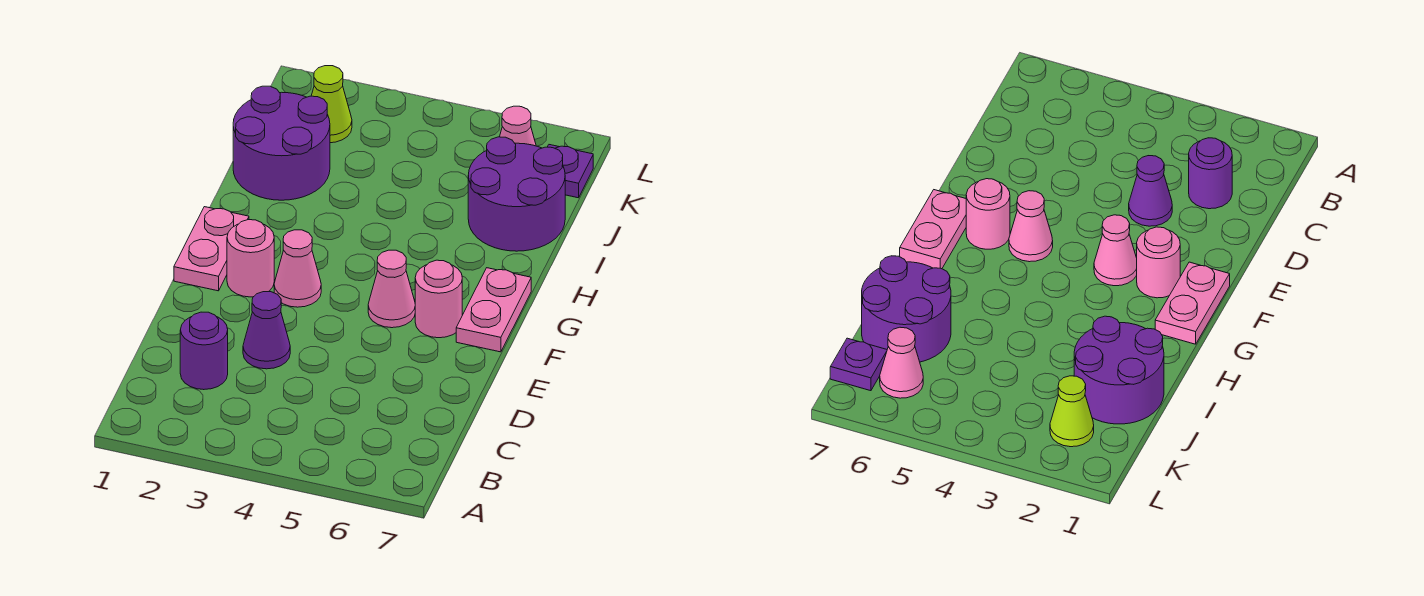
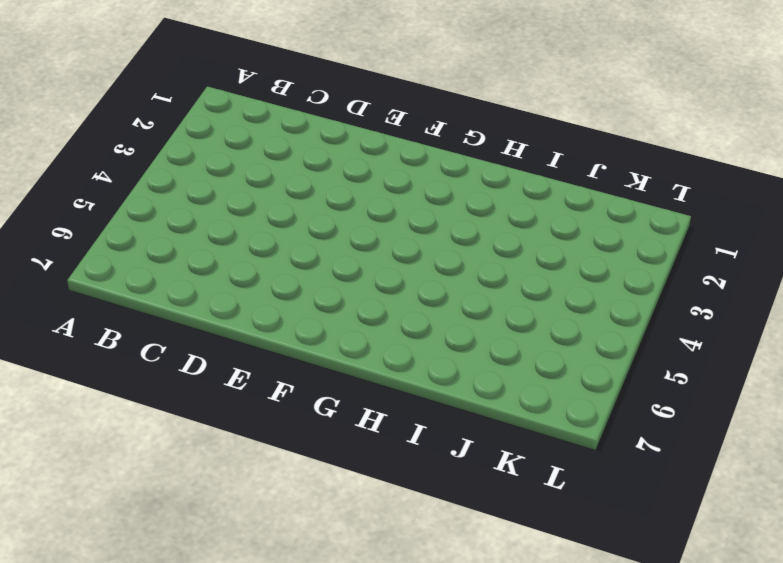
none -> purple 1x1 round brick [180,312,228,390]
none -> purple 1x1 cone [243,292,290,369]
none -> pink 1x2 plate [174,207,249,291]

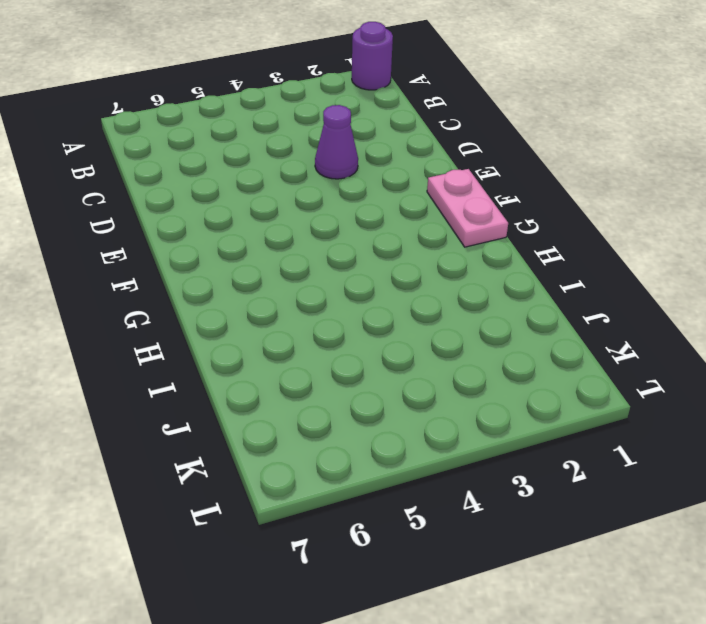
purple 1x1 round brick [352,22,393,90] -> purple 1x1 round brick moved to [180,312,228,390]
none -> pink 1x1 round brick [227,220,274,297]
none -> pink 1x1 cone [274,230,321,307]
none -> pink 1x1 cone [368,250,415,328]

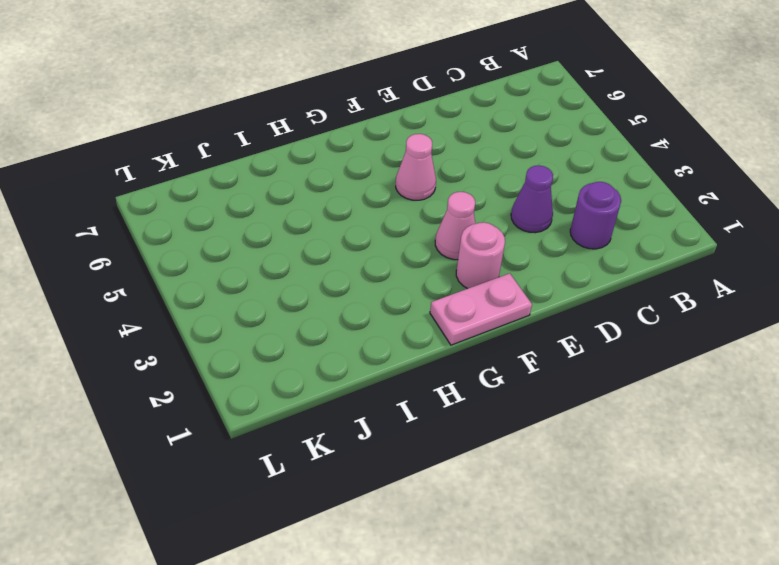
none -> pink 1x1 round brick [415,260,462,338]
none -> pink 1x2 plate [456,268,531,352]
none -> purple 2x2 round brick [233,86,330,200]

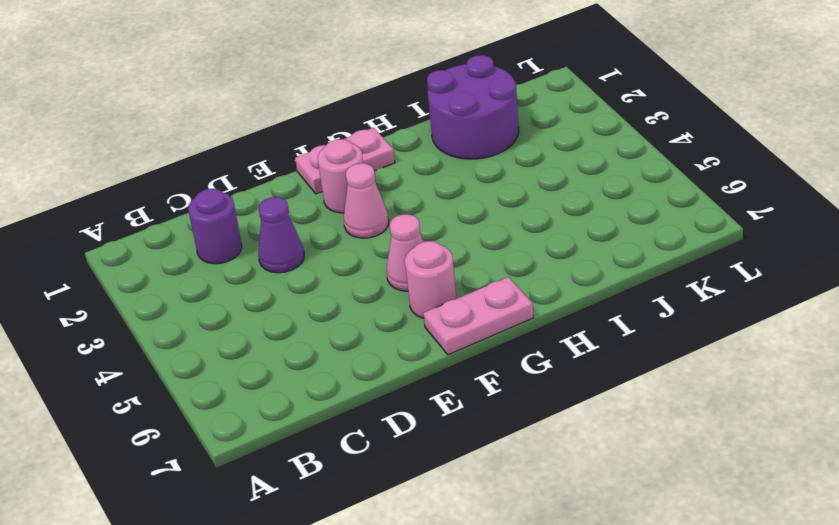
none -> purple 2x2 round brick [468,137,565,251]
none -> lime 1x1 cone [311,66,352,143]
none -> pink 1x1 cone [500,106,536,146]

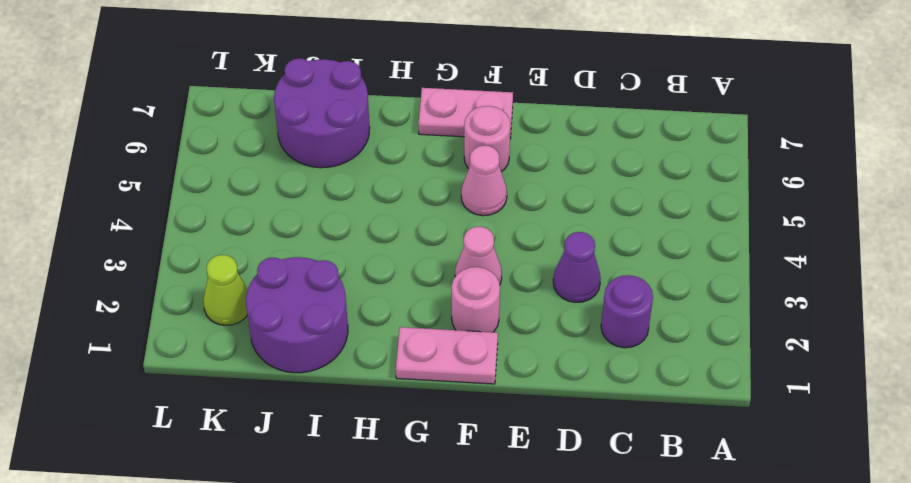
none -> pink 1x1 cone [500,106,536,146]
none -> purple 1x1 plate [548,145,593,198]

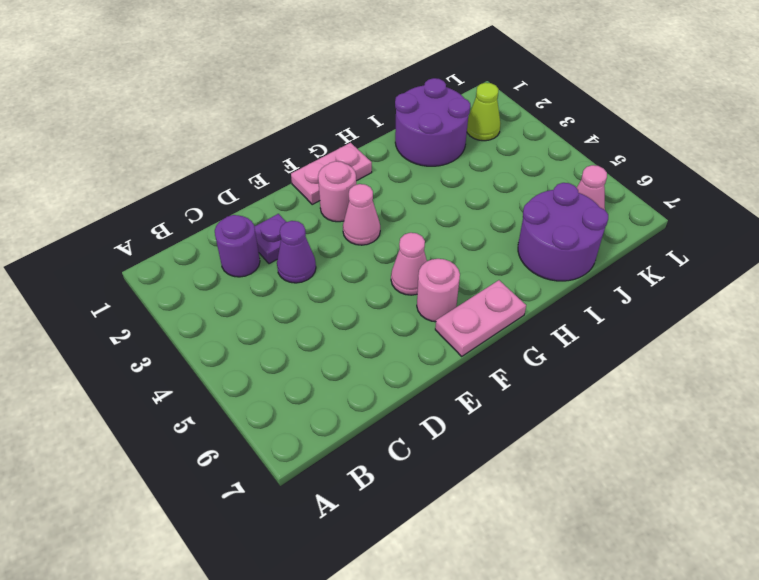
purple 1x1 plate [254,214,286,264] -> purple 1x1 plate moved to [548,145,593,198]

